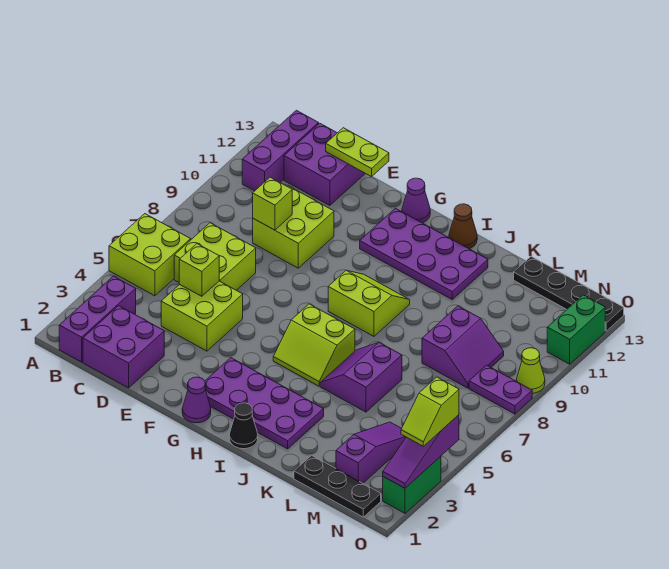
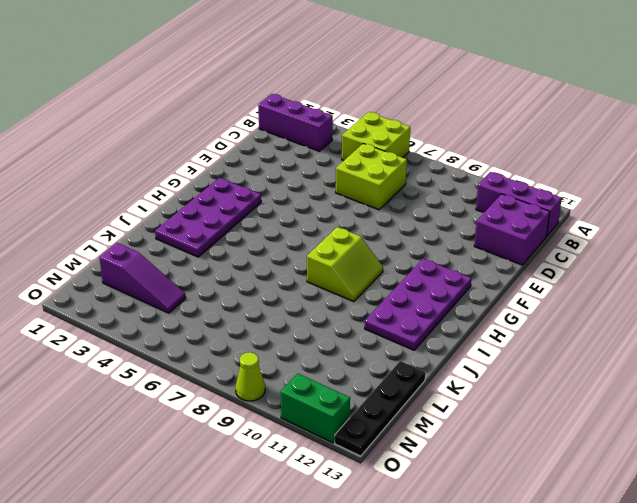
none -> purple 2x2 brick [83,306,164,388]
none -> lime 2x2 brick [161,281,243,351]
none -> lime 2x2 brick [253,186,334,268]
none -> purple 1x1 cone [182,377,211,423]

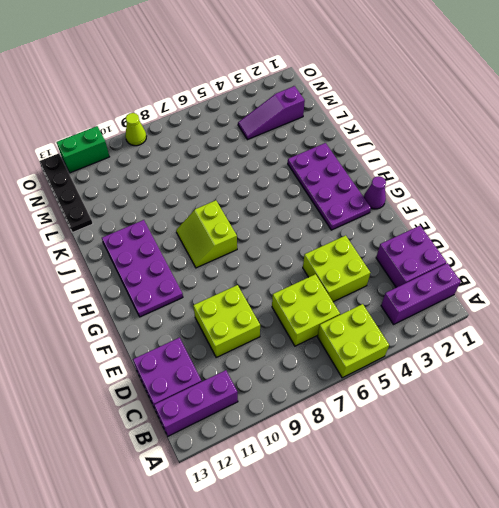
none -> purple 1x1 cone [402,178,430,223]
none -> lime 2x2 slope [273,304,355,386]
none -> black 1x1 cone [229,403,258,449]
none -> brown 1x1 cone [449,204,477,249]

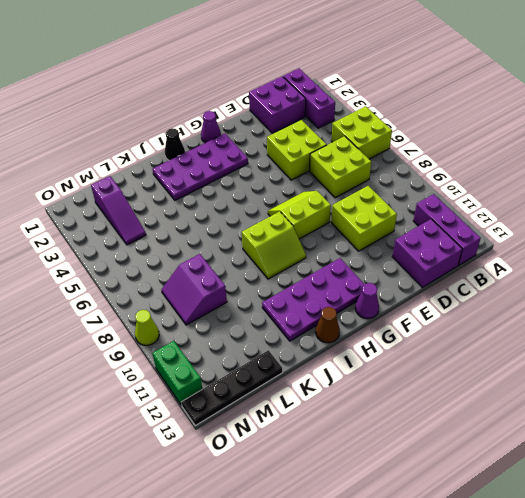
lime 2x2 slope [268,191,331,239] -> lime 2x2 slope moved to [273,304,355,386]
none -> purple 2x2 slope [320,343,402,412]
none -> black 1x3 plate [294,455,381,517]
none -> purple 1x2 plate [469,365,532,414]
none -> green 1x2 brick [383,456,441,513]

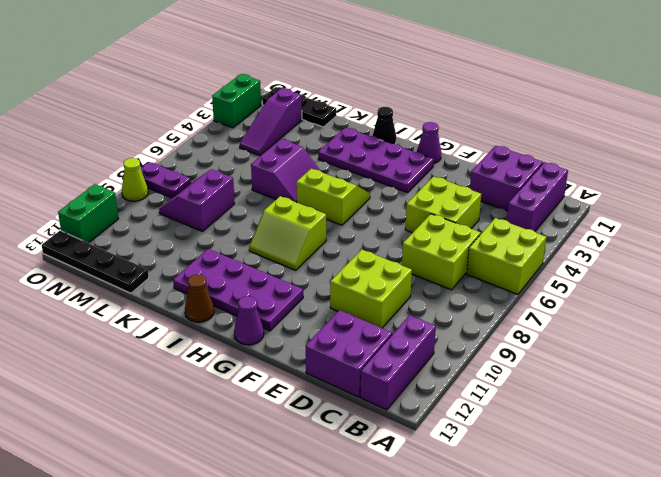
none -> lime 1x1 brick [179,244,219,296]
none -> lime 1x1 brick [253,177,292,230]
none -> lime 1x2 plate [326,128,389,177]
none -> purple 1x3 slope [383,415,459,488]

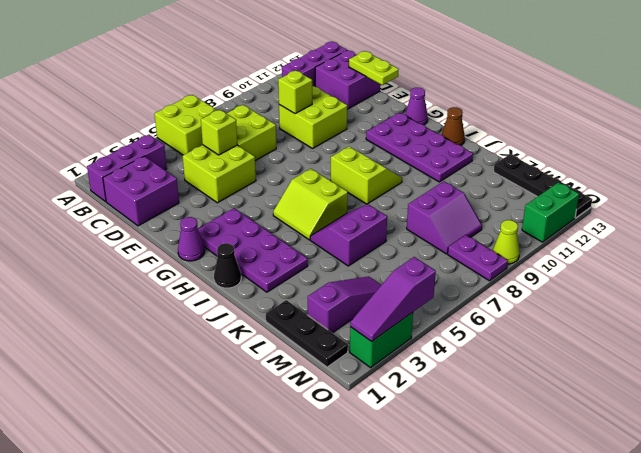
none -> lime 1x2 slope [401,377,459,446]

